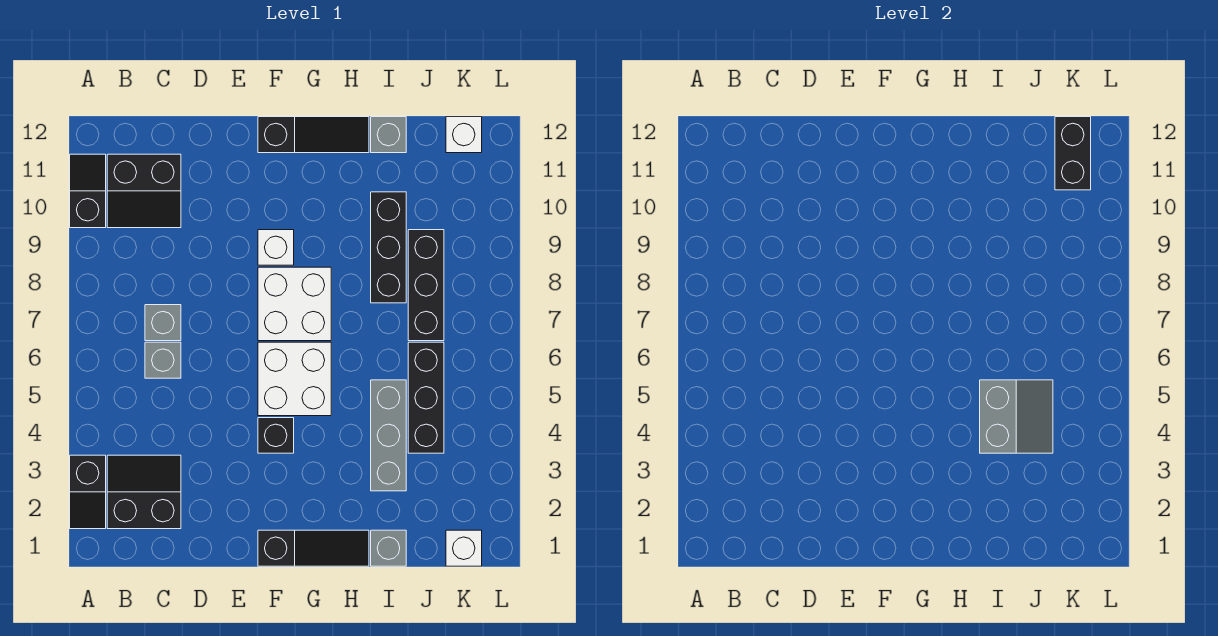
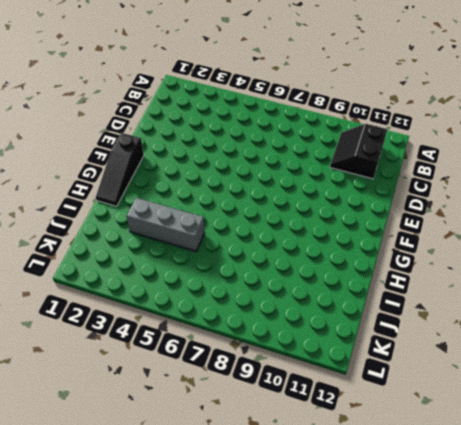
none -> black 1x2 slope [70,455,106,529]
none -> black 1x2 slope [70,154,106,228]
none -> black 2x2 slope [107,455,181,529]

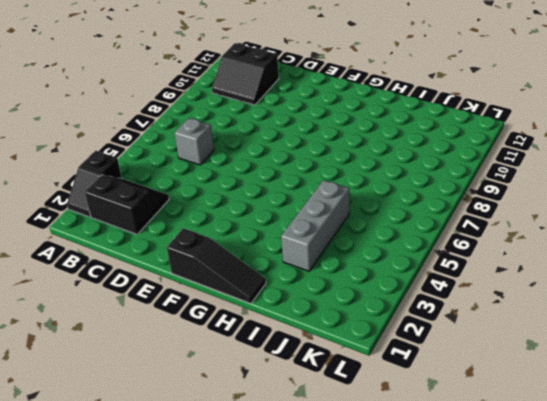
none -> black 1x2 slope [70,154,106,228]
none -> grey 1x1 brick [145,305,181,341]
none -> black 1x1 brick [258,418,294,453]

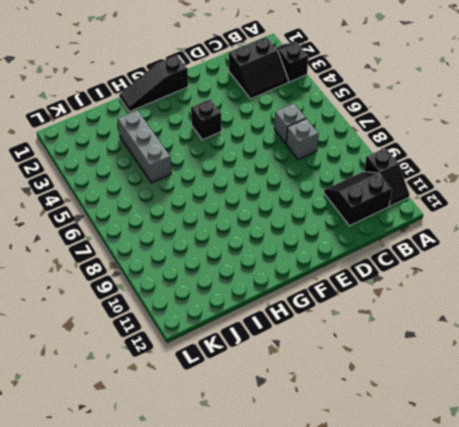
none -> white 2x2 brick [258,342,331,416]
none -> white 2x2 brick [258,267,331,341]
none -> white 1x1 brick [258,230,294,265]

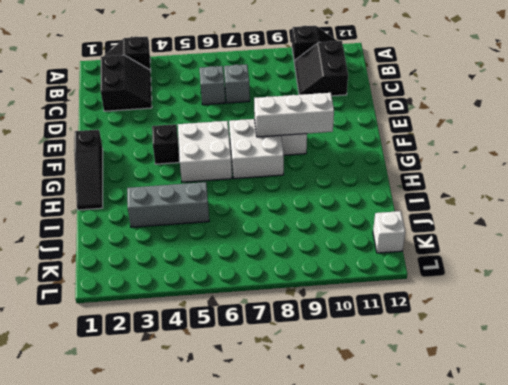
white 1x3 brick [254,93,334,137] -> none
none -> black 1x3 slope [258,117,369,153]
none -> grey 1x1 brick [371,530,406,566]
none -> black 1x3 brick [371,192,406,303]

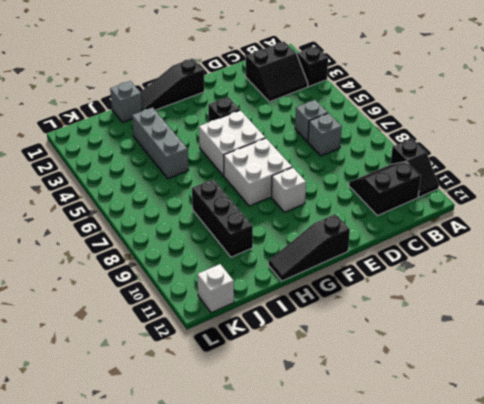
none -> grey 1x1 brick [371,117,406,153]
none -> black 1x3 brick [408,342,444,453]
none -> black 1x3 brick [408,230,444,341]

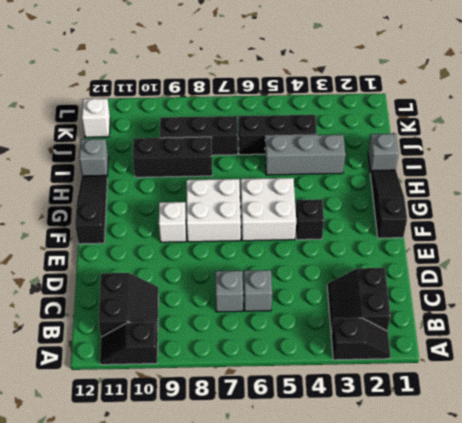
none -> white 1x1 brick [446,530,482,566]
none -> grey 2x2 slope [980,380,1053,453]
none -> black 1x2 brick [1055,117,1091,190]

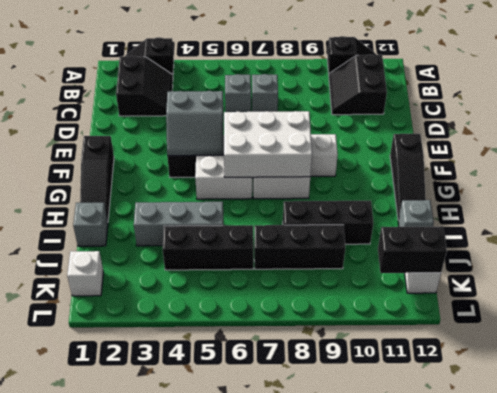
grey 2x2 slope [166,91,224,156] -> grey 2x2 slope moved to [980,380,1053,453]
white 2x3 brick [224,111,312,177] -> none

